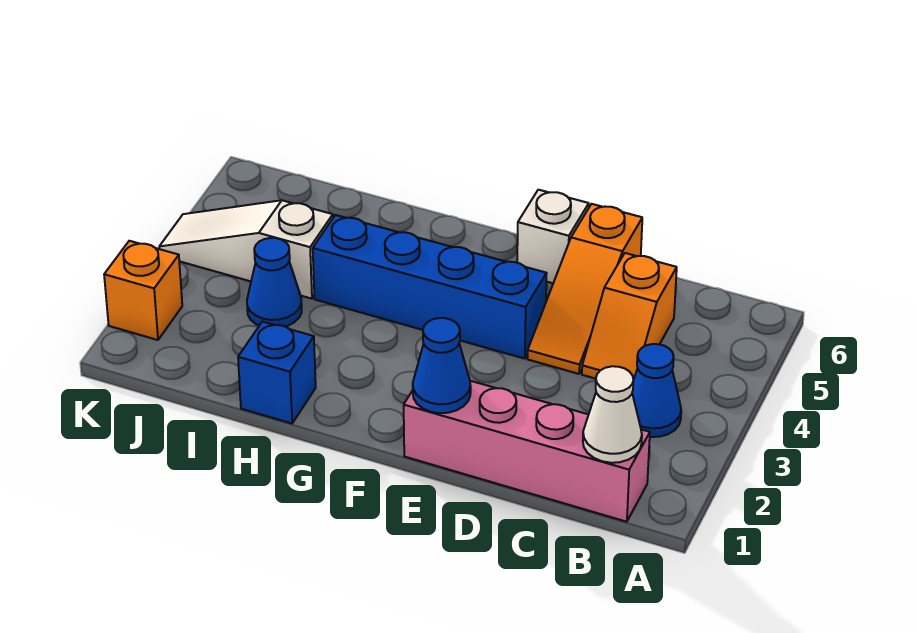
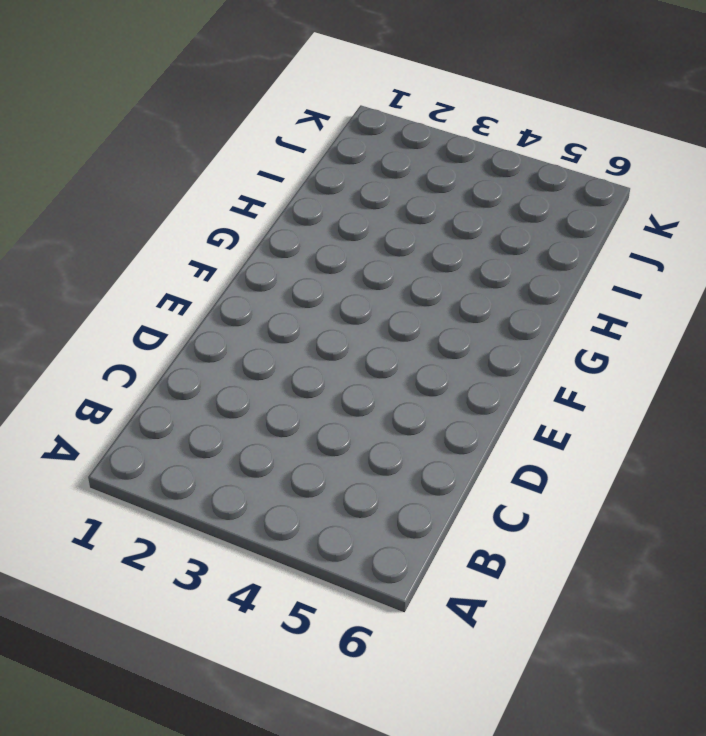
none -> pink 1x4 brick [404,381,650,522]
none -> blue 1x1 cone [632,344,681,437]
none -> orange 1x2 slope [582,253,677,380]

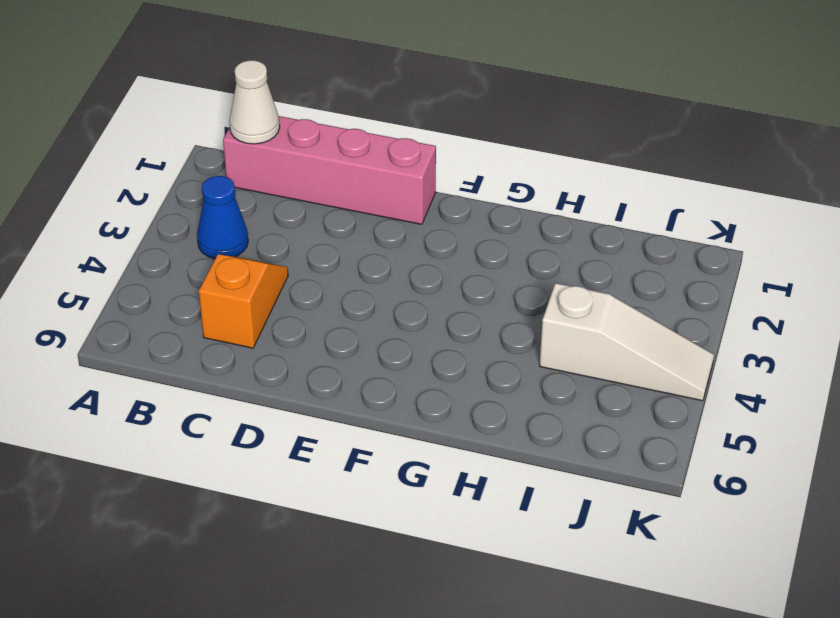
none -> orange 1x3 slope [527,204,642,374]
none -> blue 1x4 brick [313,215,547,359]
none -> white 1x1 brick [517,190,589,283]

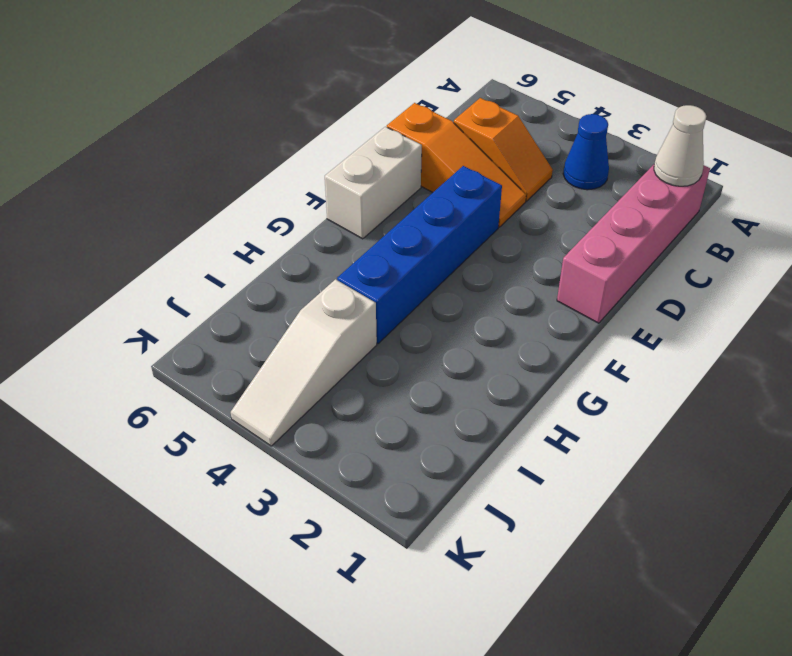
white 1x2 brick [325,127,422,239] -> white 1x1 brick [517,190,589,283]
none -> blue 1x1 brick [238,322,316,423]
none -> blue 1x1 cone [247,238,302,327]
none -> orange 1x1 brick [104,241,182,340]

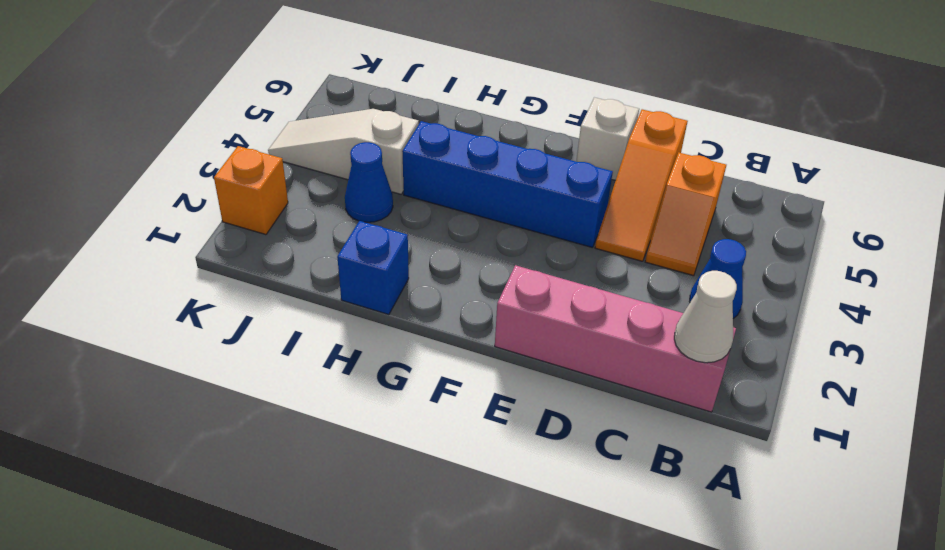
none -> blue 1x1 cone [413,318,471,413]

